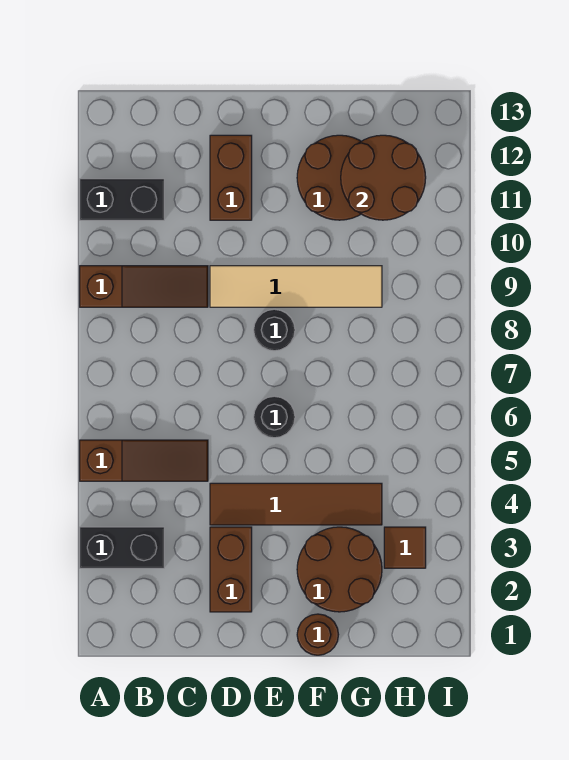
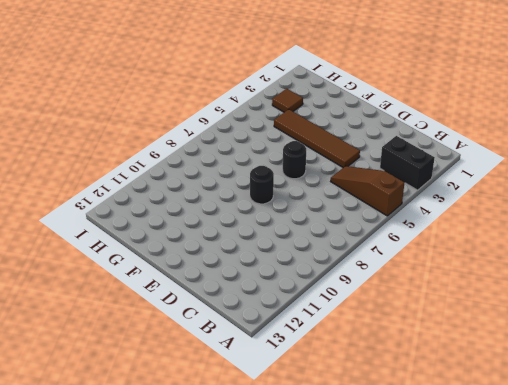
none -> brown 1x3 slope [80,266,208,307]
none -> black 1x2 brick [80,179,164,220]
none -> brown 1x2 brick [210,527,252,612]

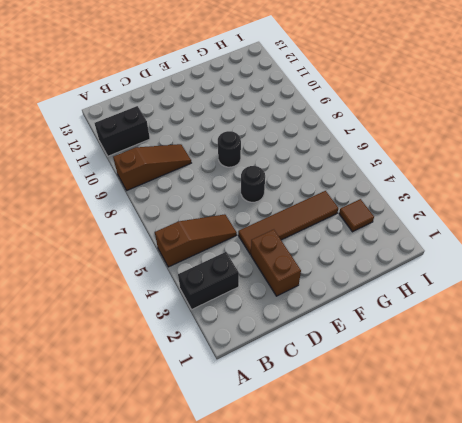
none -> tan 1x4 tile [210,266,382,307]
none -> brown 1x2 brick [210,135,252,220]
none -> brown 1x1 round brick [297,614,339,655]

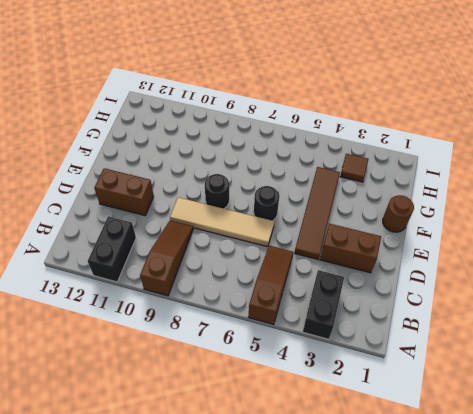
tan 1x4 tile [170,197,274,247] -> tan 1x4 tile turned to [210,266,382,307]
none -> brown 2x2 round brick [297,527,382,612]
none -> brown 2x2 round brick [297,135,361,220]
none -> brown 2x2 round brick [341,135,426,220]

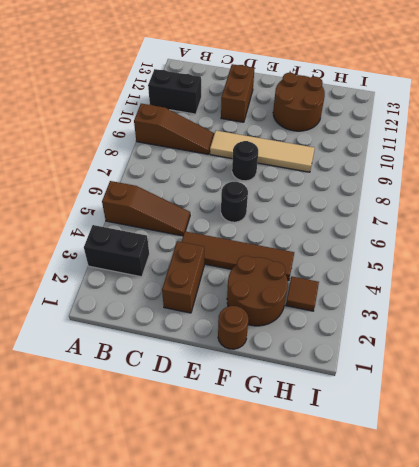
none -> brown 2x2 round brick [341,135,426,220]

